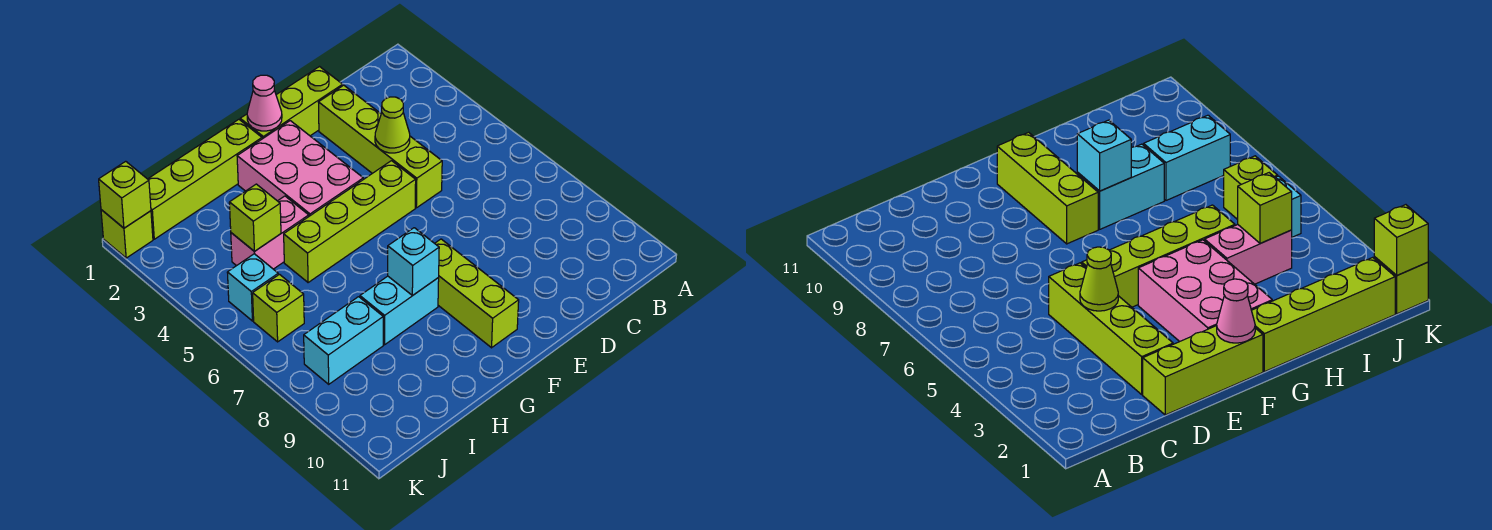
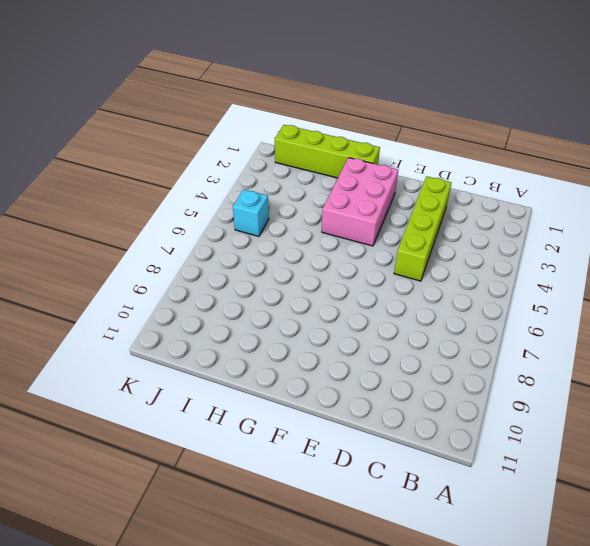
none -> lime 1x3 brick [240,67,343,139]
none -> lime 1x4 brick [284,161,416,283]
none -> lime 1x3 brick [435,239,519,348]

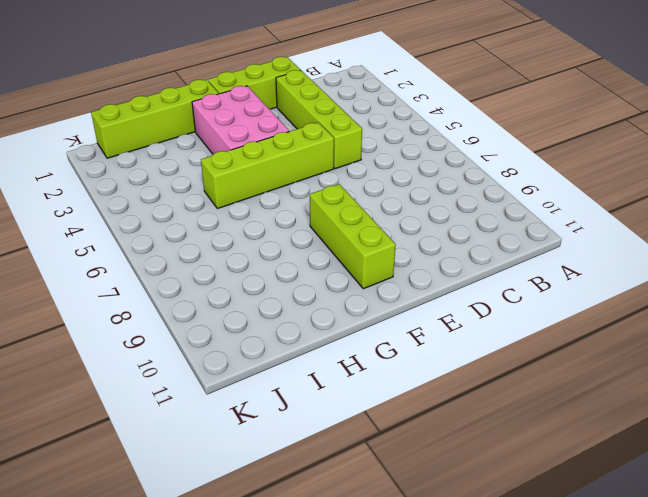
none -> cyan 1x2 brick [360,276,439,345]
none -> pink 1x2 brick [231,196,309,269]
none -> cyan 1x2 brick [304,297,383,384]

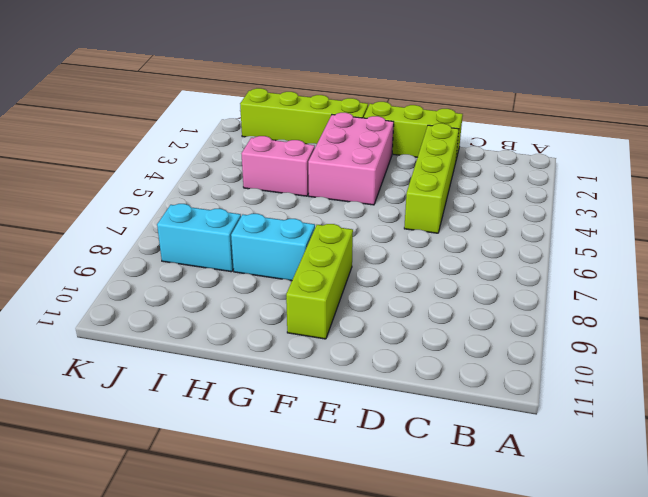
none -> lime 1x4 brick [284,161,416,283]
none -> cyan 1x1 brick [227,254,278,321]
none -> lime 1x1 brick [253,274,304,342]

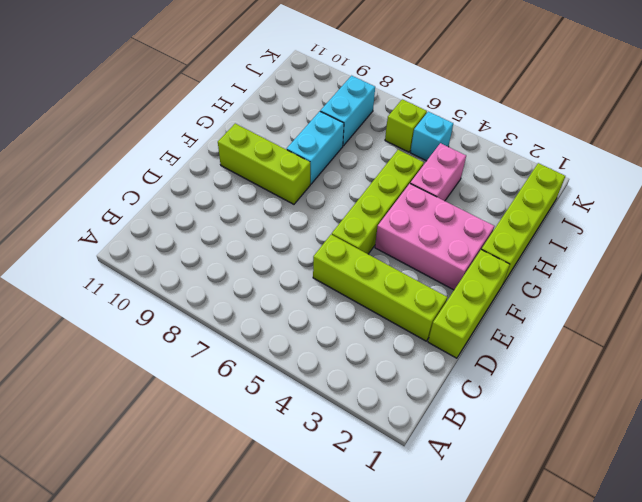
none -> lime 1x1 brick [101,210,153,258]
none -> lime 1x1 cone [375,97,410,153]
none -> pink 1x1 cone [247,75,282,131]

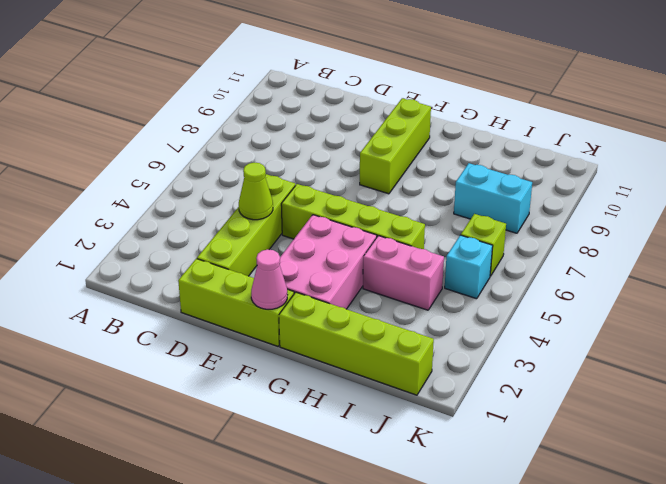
none -> cyan 1x2 brick [360,276,439,345]
none -> lime 1x1 brick [101,210,153,258]
none -> cyan 1x1 brick [388,228,439,295]

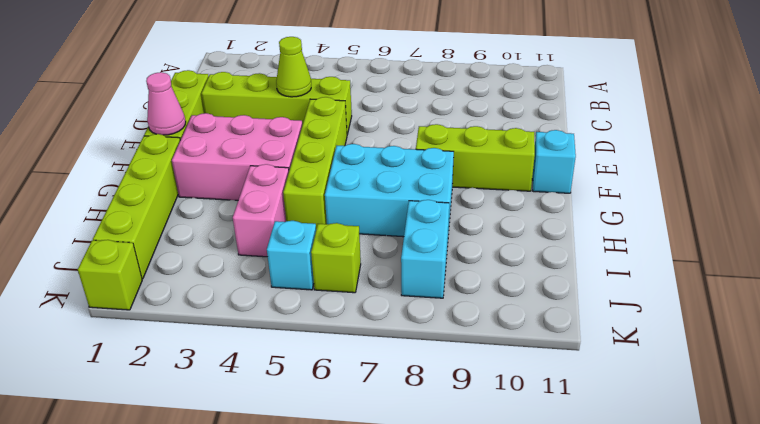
cyan 1x1 brick [532,130,576,193] -> cyan 1x1 brick moved to [388,228,439,295]
cyan 2x3 brick [325,144,454,237] -> cyan 1x2 brick [360,276,439,345]
none -> lime 1x1 brick [229,184,281,251]
none -> lime 1x1 brick [99,161,151,228]

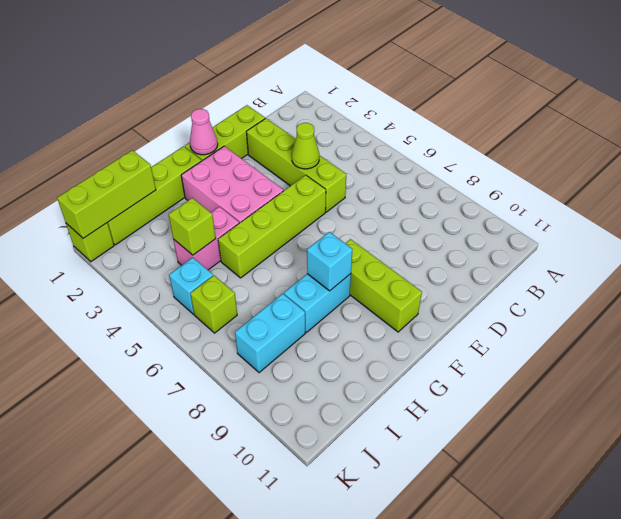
lime 1x3 brick [57,150,156,238] -> lime 1x1 brick [99,161,151,228]

